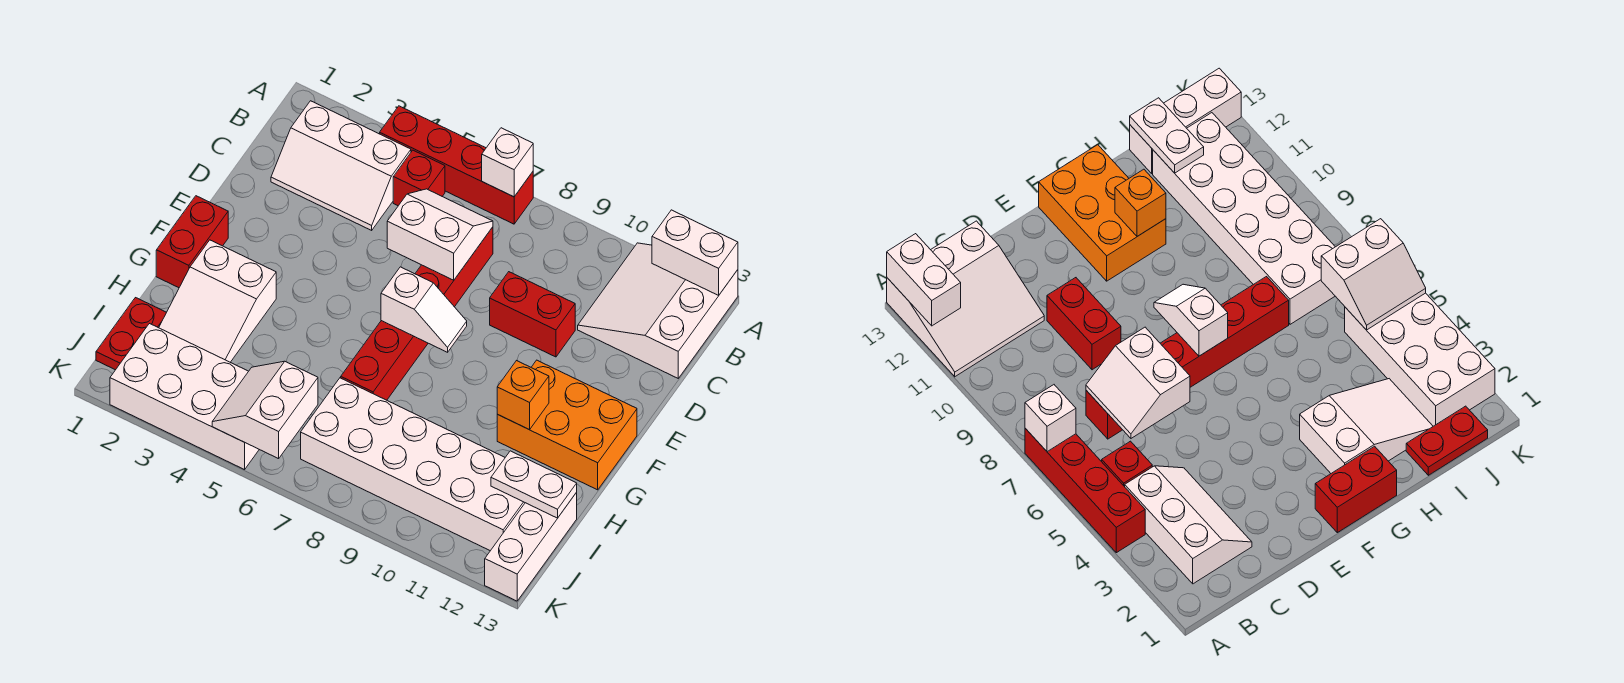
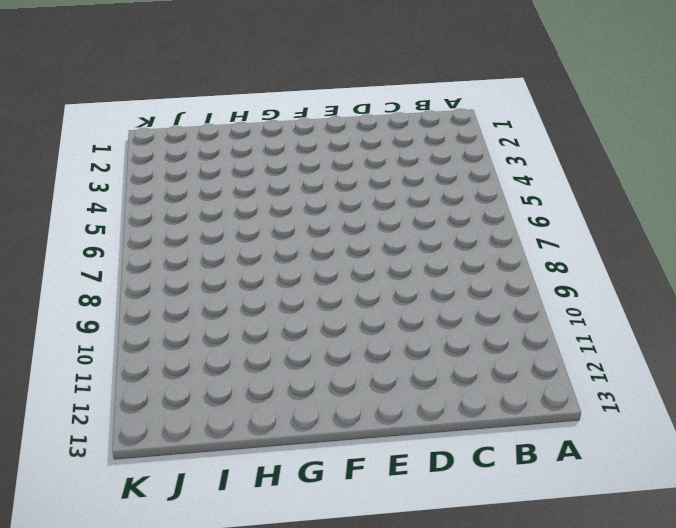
none -> red 1x4 brick [380,106,533,224]
none -> white 3x3 slope [578,243,738,378]
none -> white 2x3 slope [271,101,411,230]

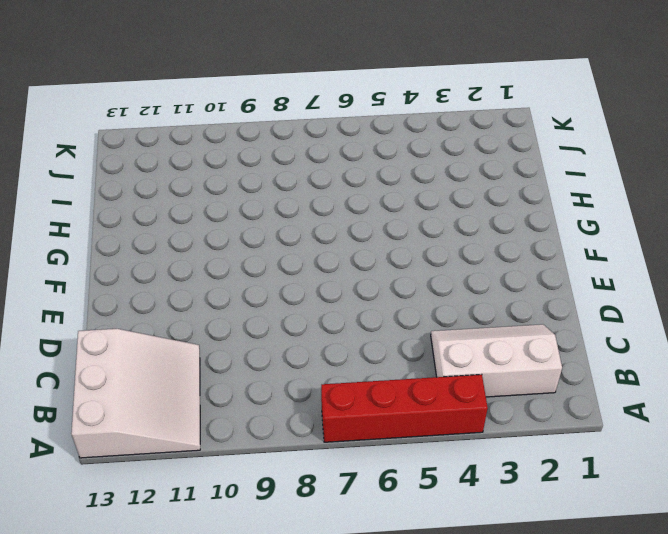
none -> red 1x1 brick [393,150,445,206]
none -> red 1x6 brick [341,227,493,400]
none -> red 1x2 brick [490,272,575,357]

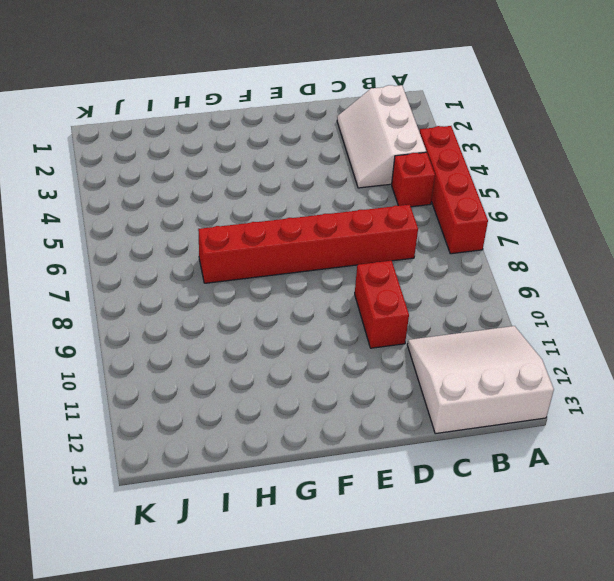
none -> red 1x2 brick [156,196,228,288]
none -> orange 2x3 brick [497,360,637,490]
none -> white 2x3 slope [159,240,276,362]

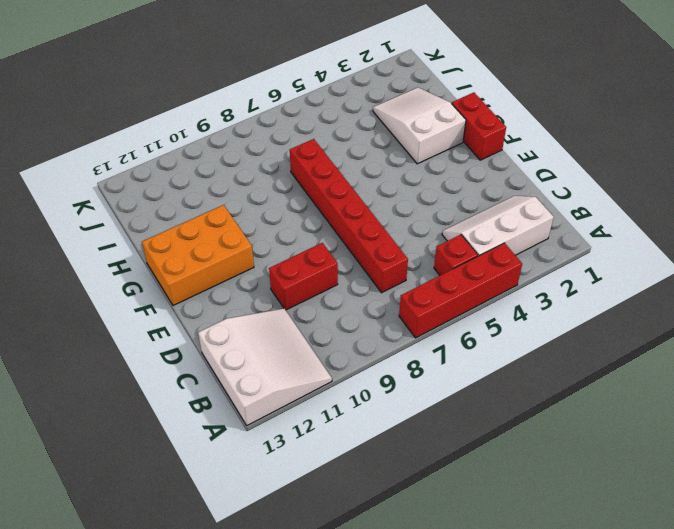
none -> red 1x2 plate [96,298,167,370]
none -> white 2x6 brick [301,378,525,551]
none -> white 1x3 brick [485,493,577,601]

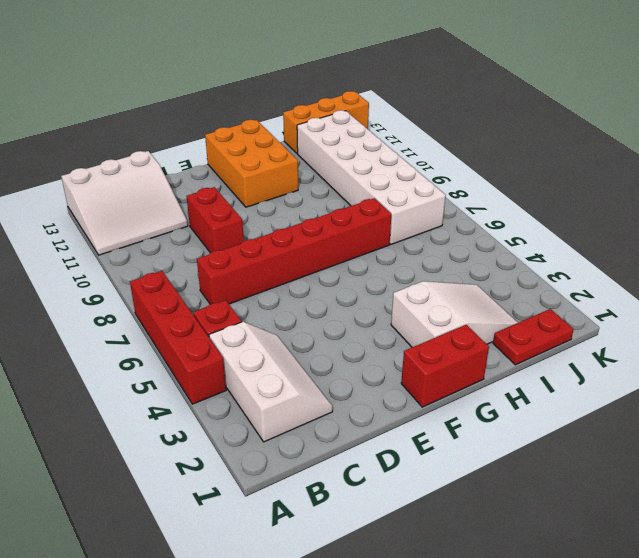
orange 1x3 brick [283,91,369,154] -> white 1x3 brick [485,493,577,601]
none -> white 2x4 brick [110,324,259,470]
none -> white 1x1 brick [482,128,533,197]
none -> white 1x2 brick [652,210,738,295]

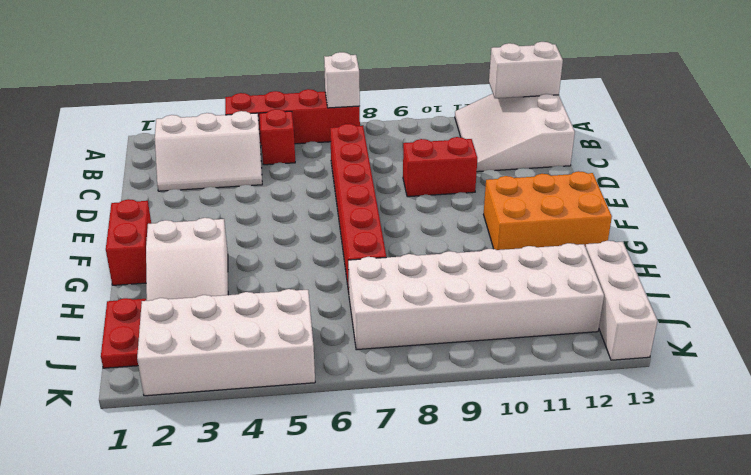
none -> white 2x2 slope [387,189,493,280]
none -> white 1x2 slope [381,267,467,352]
none -> orange 1x1 brick [497,361,549,430]

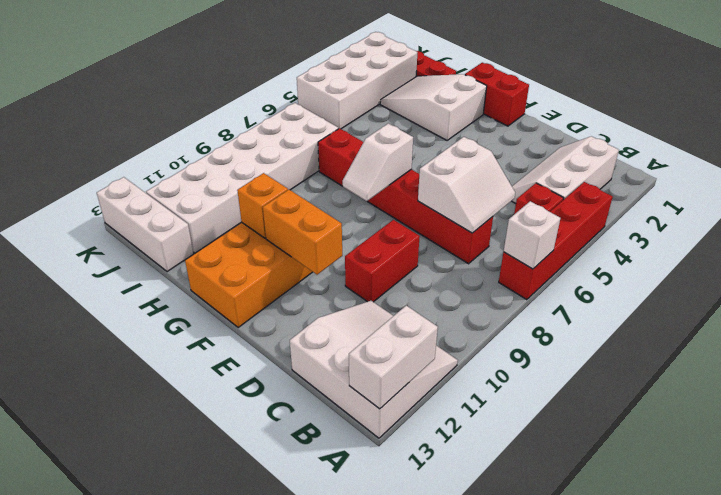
orange 1x2 brick [263,190,342,275] -> none
none -> white 1x2 plate [491,451,577,518]
none -> white 2x2 slope [212,361,318,459]

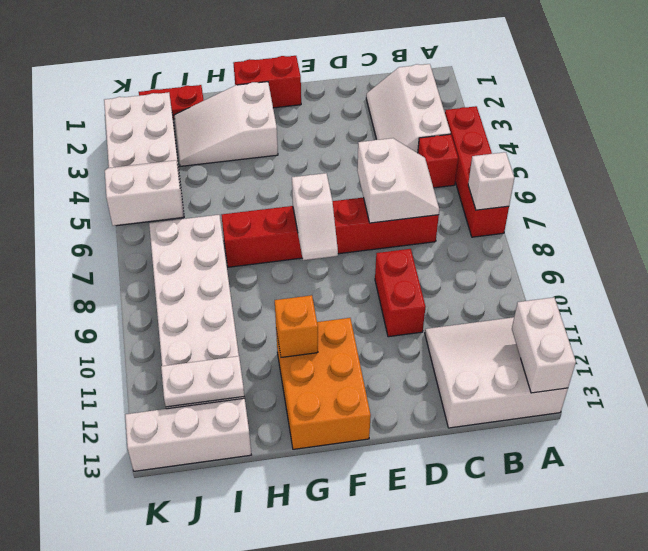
white 1x2 plate [161,356,244,407] -> white 1x2 plate turned to [491,451,577,518]

